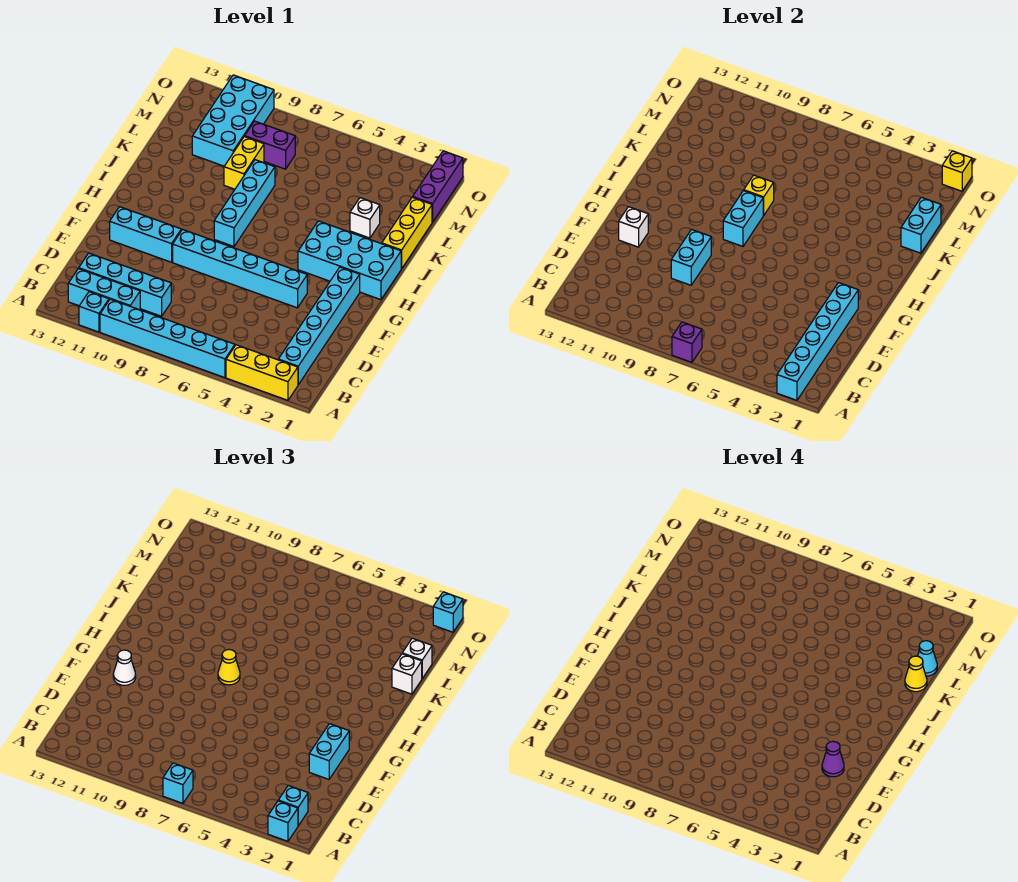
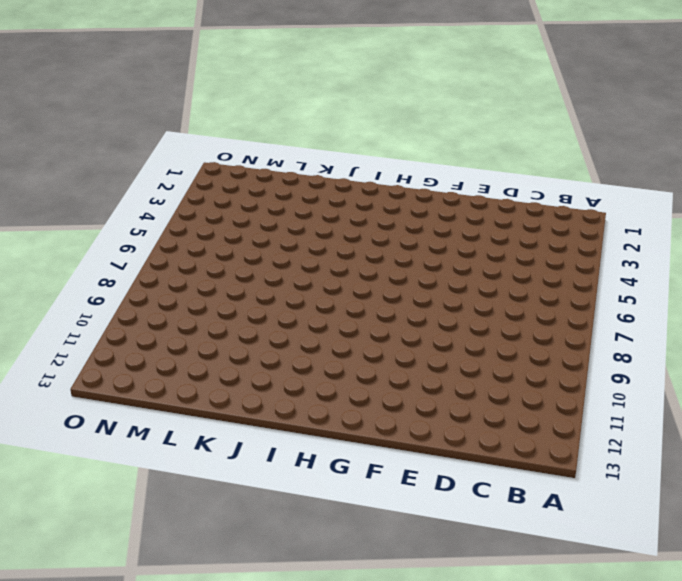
none -> yellow 1x3 brick [226,345,298,400]
none -> cyan 1x6 brick [100,299,235,378]
none -> cyan 1x1 brick [79,292,109,332]
none -> cyan 1x6 brick [278,267,360,385]

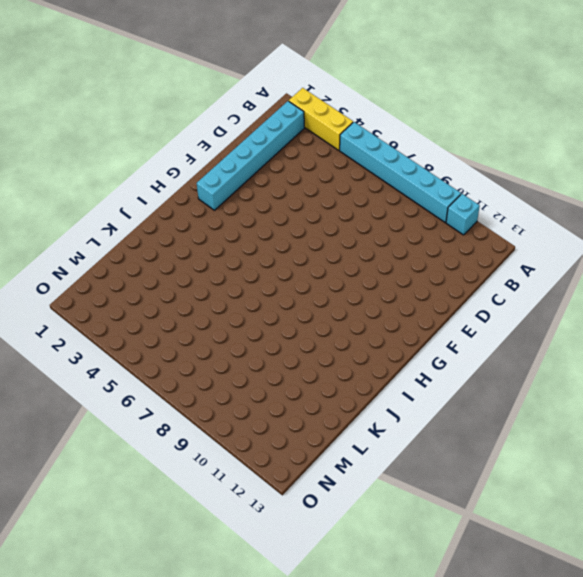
none -> cyan 1x3 brick [68,269,140,310]
none -> cyan 1x4 brick [79,253,171,316]
none -> cyan 1x6 brick [173,229,307,308]
none -> cyan 1x3 brick [110,207,181,262]

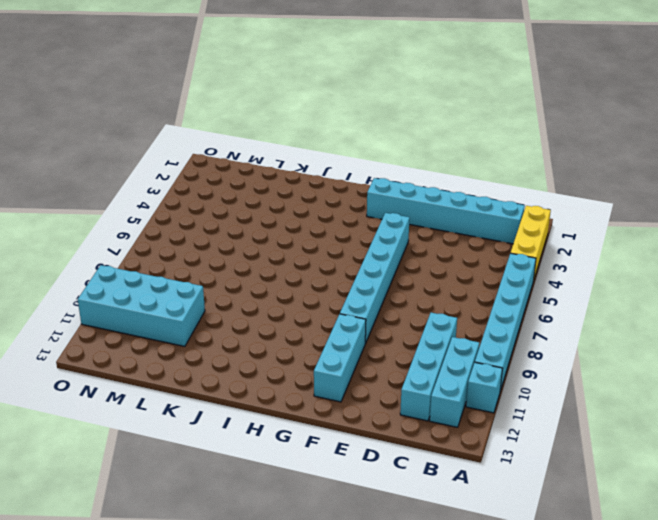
none -> cyan 2x4 brick [298,221,402,300]
none -> cyan 1x4 brick [214,160,275,246]
none -> yellow 1x3 brick [382,197,432,268]
none -> white 1x1 brick [350,198,380,238]

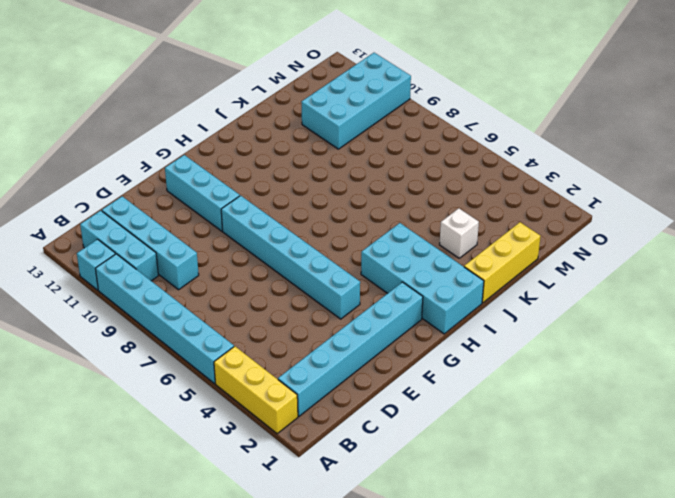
none -> cyan 1x4 brick [214,160,275,246]
none -> yellow 1x2 brick [224,136,264,189]
none -> purple 1x3 brick [413,151,463,222]
none -> purple 1x2 brick [245,121,295,169]

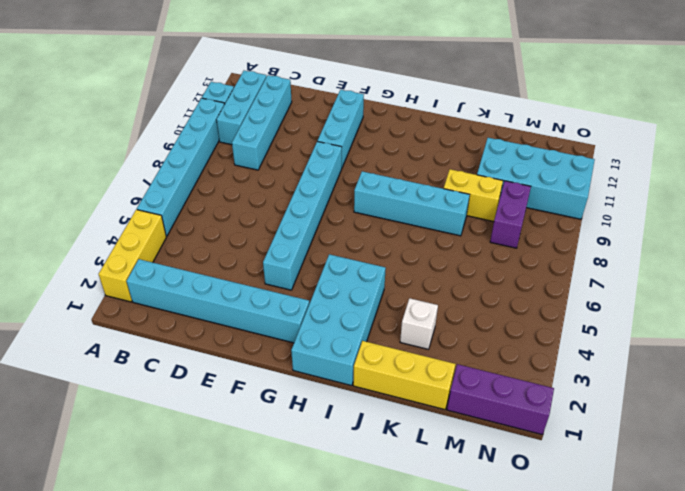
none -> cyan 1x6 brick [777,283,858,400]
none -> purple 1x1 brick [672,322,702,362]
none -> cyan 1x2 brick [671,229,711,285]
none -> white 1x1 brick [619,207,648,247]

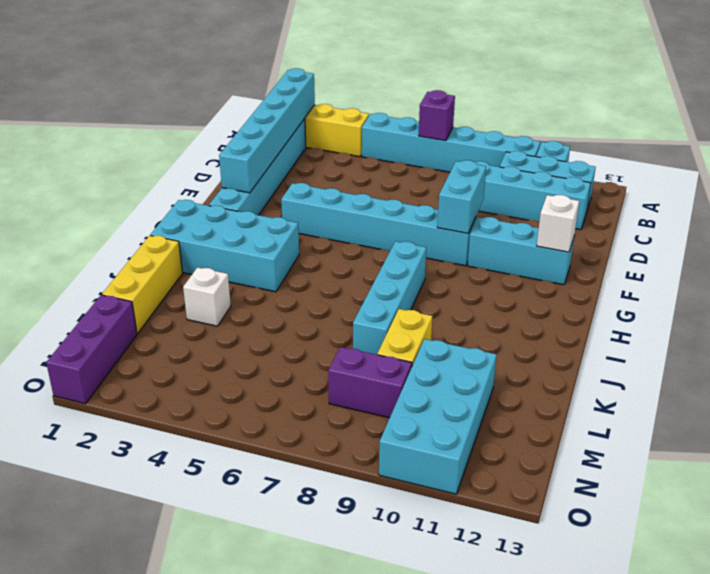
none -> cyan 1x2 brick [723,191,764,246]
none -> yellow 1x1 brick [744,175,774,215]
none -> cyan 1x2 brick [901,197,941,253]
none -> yellow 1x1 brick [942,151,972,191]

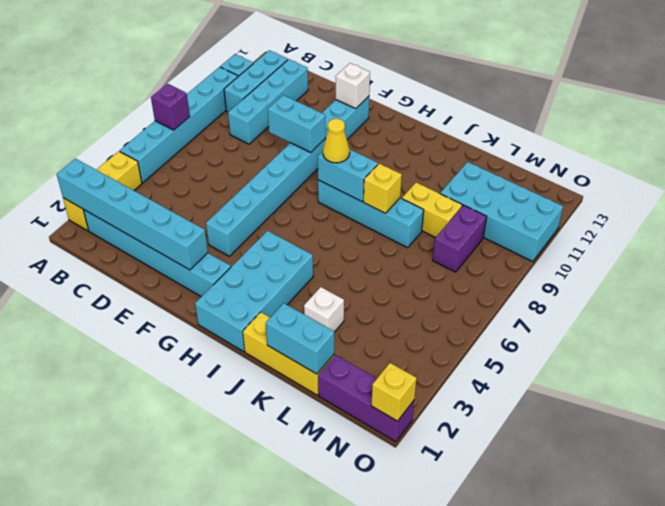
none -> cyan 1x1 brick [268,801,298,841]
none -> cyan 1x1 brick [163,763,193,803]
none -> cyan 1x1 brick [278,785,308,826]
none -> cyan 1x2 brick [309,724,349,779]

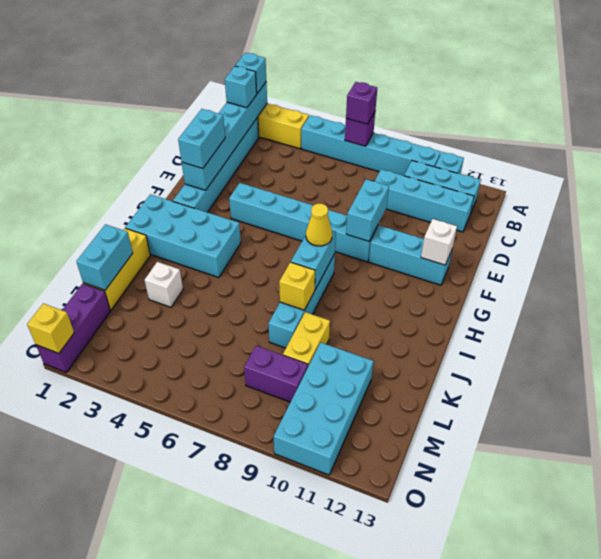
purple 1x1 brick [346,82,377,124] -> cyan 1x1 brick [163,763,193,803]
none -> white 1x1 cone [113,650,136,685]
none -> white 1x1 brick [392,654,422,694]
none -> white 1x1 brick [402,638,432,678]
none -> cyan 1x1 brick [433,592,463,632]

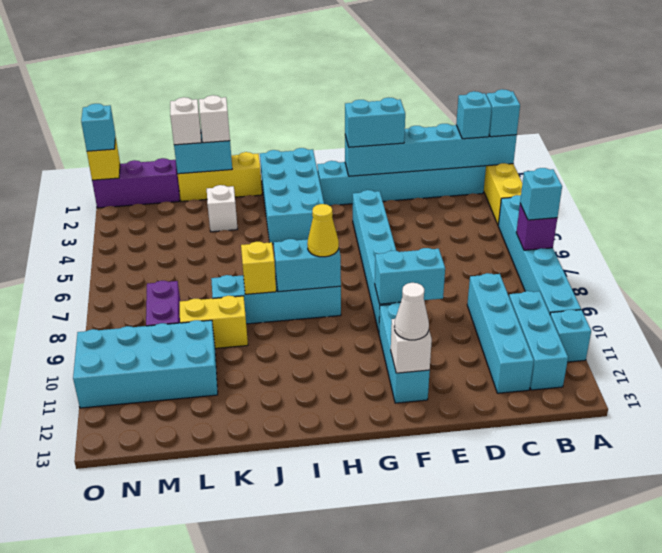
none -> purple 1x1 cone [822,741,844,777]
none -> yellow 1x1 cone [905,656,927,692]
none -> cyan 1x1 cone [918,641,937,676]

